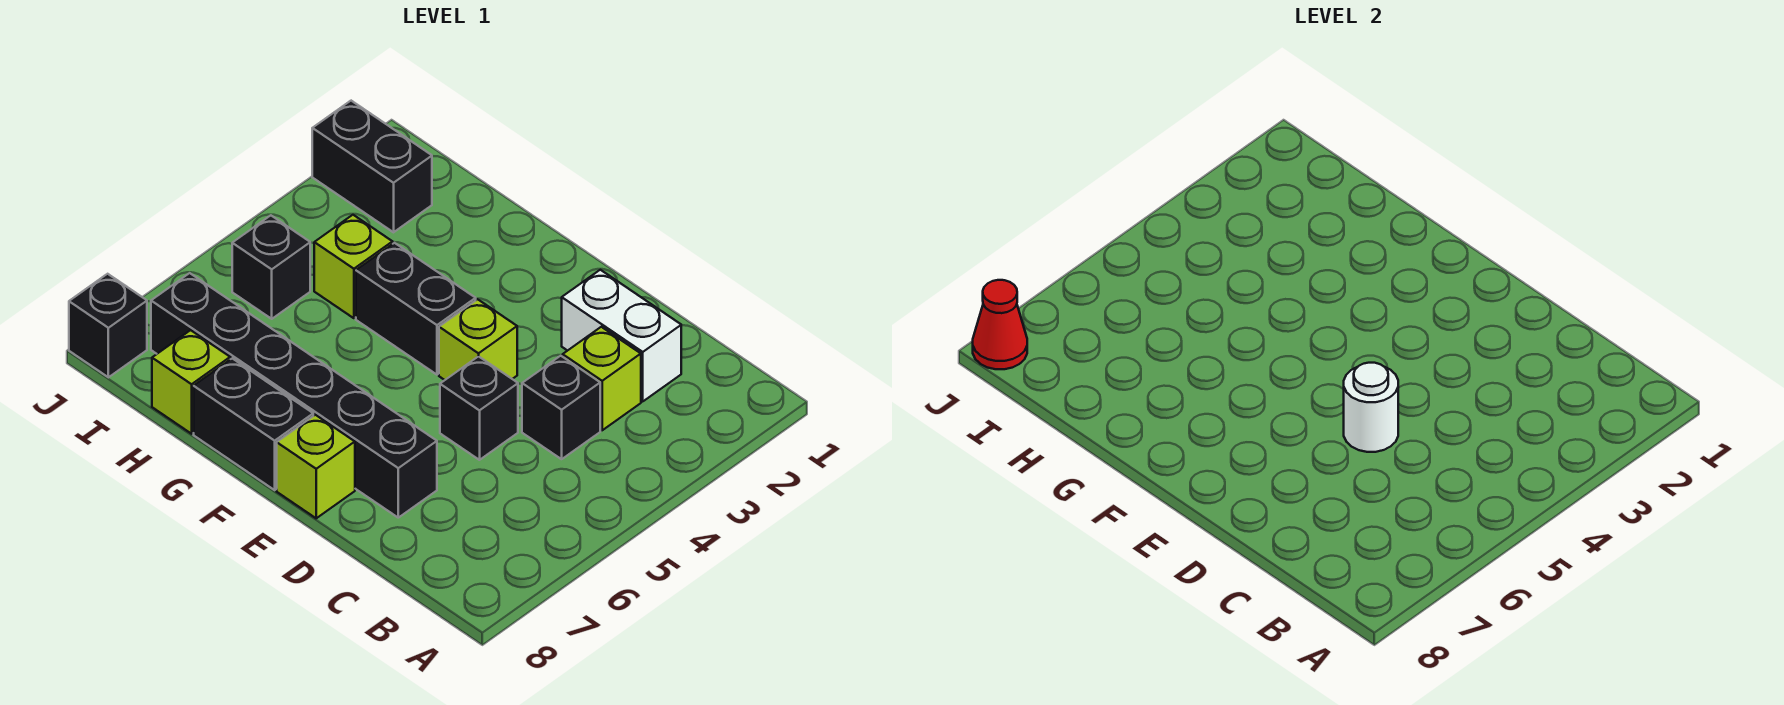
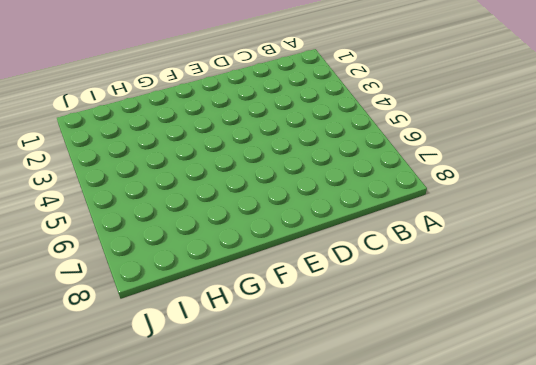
none -> white 1x2 brick [562,270,681,401]
none -> lime 1x1 brick [563,327,641,430]
none -> black 1x1 brick [522,356,600,459]

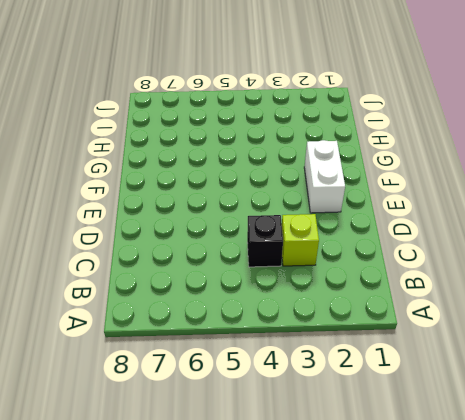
white 1x2 brick [304,140,345,213] -> white 1x2 brick moved to [562,270,681,401]
none -> black 1x1 brick [440,356,518,460]
none -> black 1x6 brick [151,273,437,518]
none -> lime 1x1 brick [439,299,517,380]

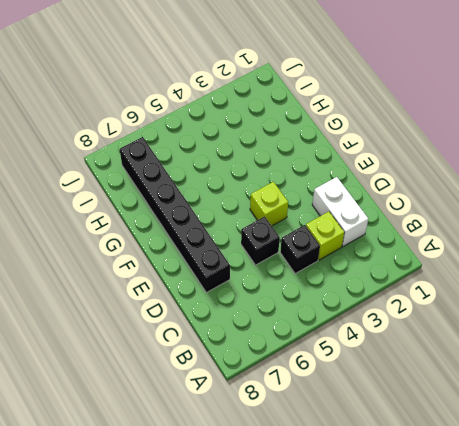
none -> lime 1x1 brick [277,415,355,518]
none -> black 1x2 brick [356,243,476,375]
none -> black 1x2 brick [194,358,313,490]

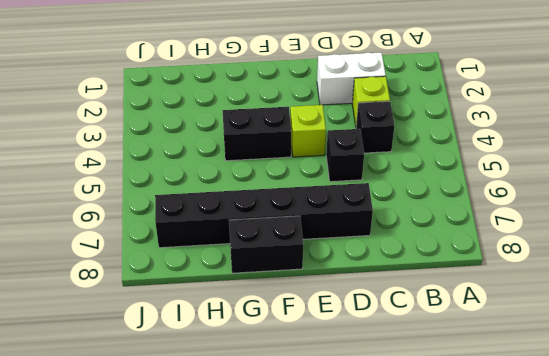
none -> lime 1x1 brick [277,415,355,518]
none -> lime 1x1 brick [314,215,393,318]
none -> lime 1x1 brick [152,330,230,434]

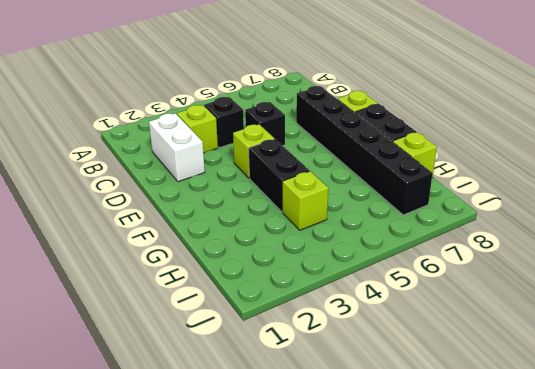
none -> black 1x2 brick [312,101,432,232]
none -> black 1x1 brick [232,215,310,319]
none -> black 1x1 brick [69,274,147,377]

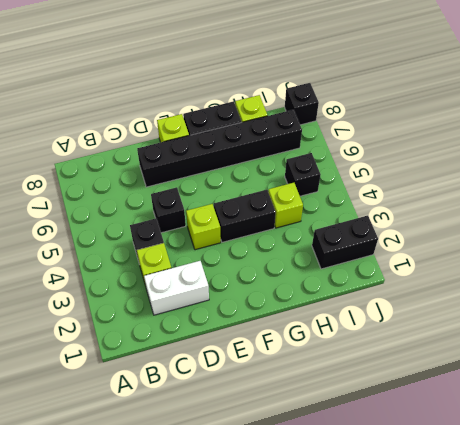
none -> white 1x1 round brick [1344,363,1398,452]
none -> red 1x1 cone [973,280,1027,369]

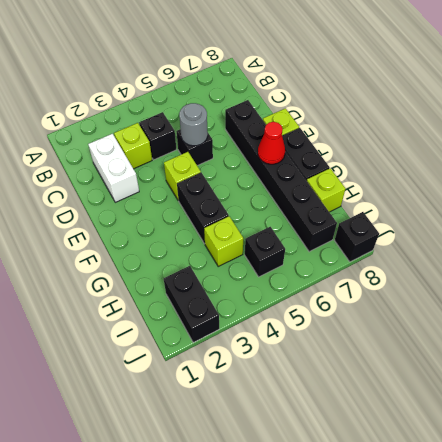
grey 1x1 round brick [179,103,208,146] -> white 1x1 round brick [1344,363,1398,452]
red 1x1 cone [258,122,285,164] -> red 1x1 cone moved to [973,280,1027,369]

